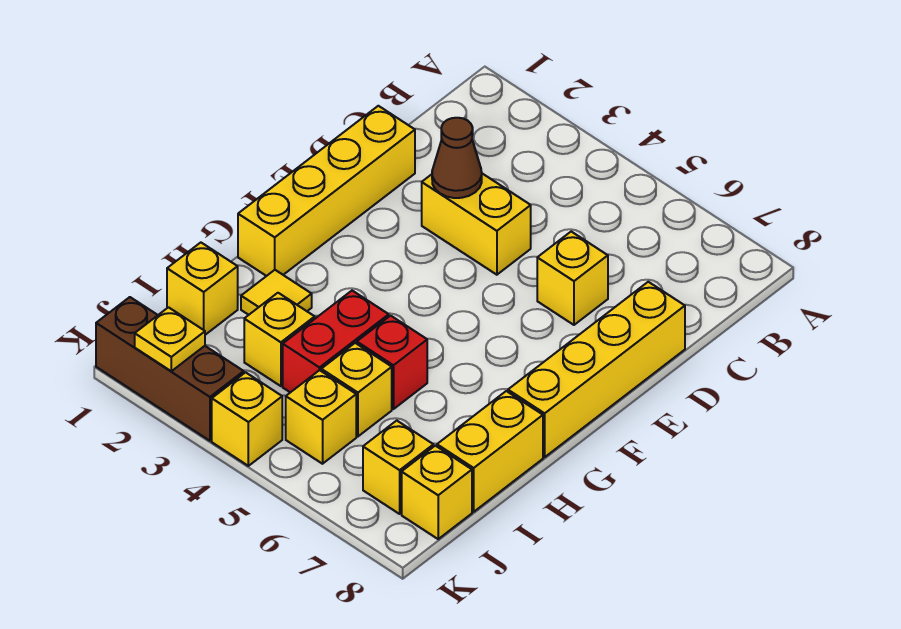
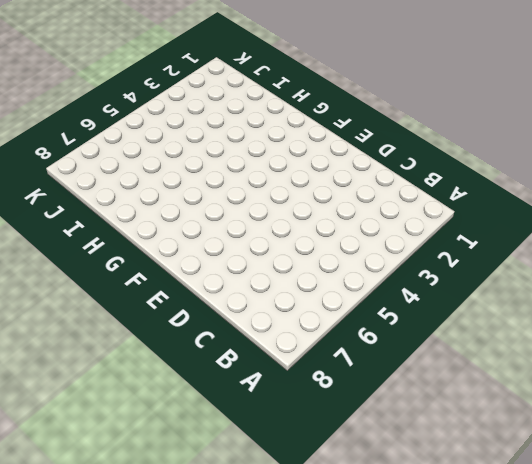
none -> yellow 1x4 brick [238,106,415,276]
none -> yellow 1x2 brick [422,174,531,275]
none -> yellow 1x1 brick [537,232,608,325]

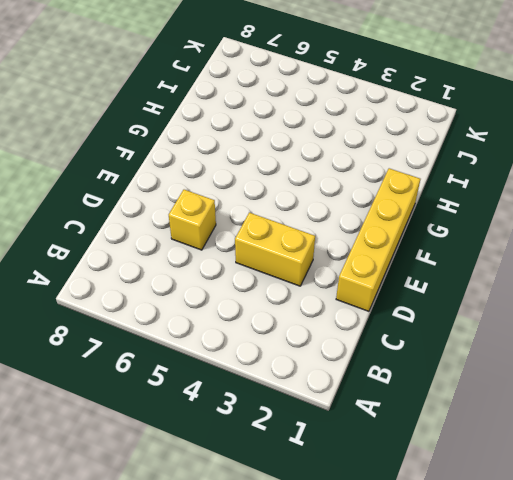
none -> yellow 1x4 brick [508,282,685,457]
none -> yellow 1x1 tile [241,270,312,315]
none -> red 1x2 brick [283,291,389,393]

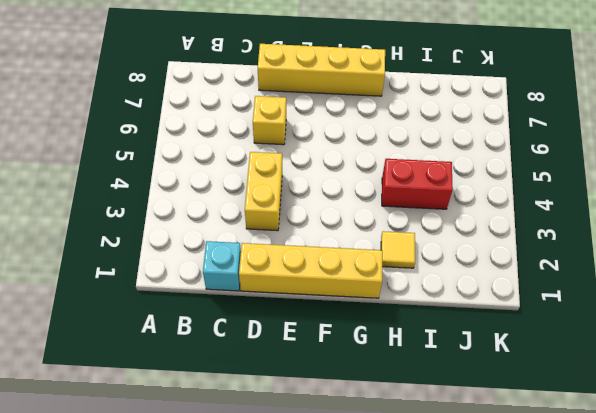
cyan 1x1 brick [203,241,241,291] -> none
none -> red 1x1 brick [357,316,427,409]
none -> yellow 1x2 brick [437,391,543,512]
none -> yellow 1x1 brick [167,243,238,335]

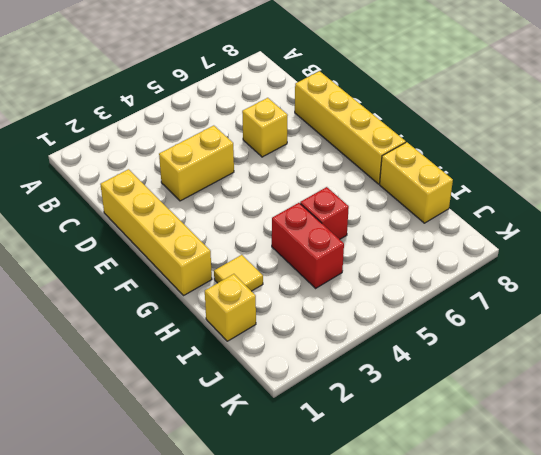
none -> yellow 1x1 brick [244,293,315,386]
none -> yellow 1x1 brick [321,343,392,436]
none -> yellow 1x1 brick [286,370,356,464]

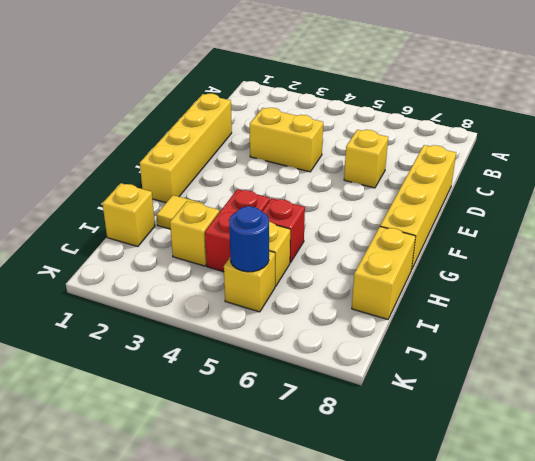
blue 1x1 round brick [229,206,269,272] -> none
none -> yellow 1x1 brick [363,421,433,514]
none -> yellow 1x1 brick [402,446,472,539]
none -> brown 1x3 brick [96,297,244,441]

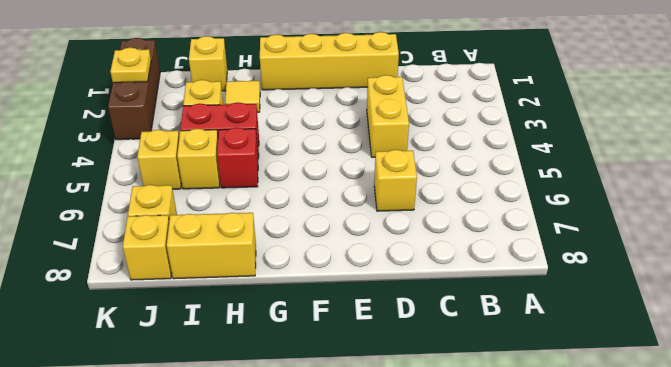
none -> yellow 1x4 brick [508,282,685,457]
none -> yellow 1x1 brick [212,372,282,466]
none -> brown 1x1 cone [432,118,482,198]

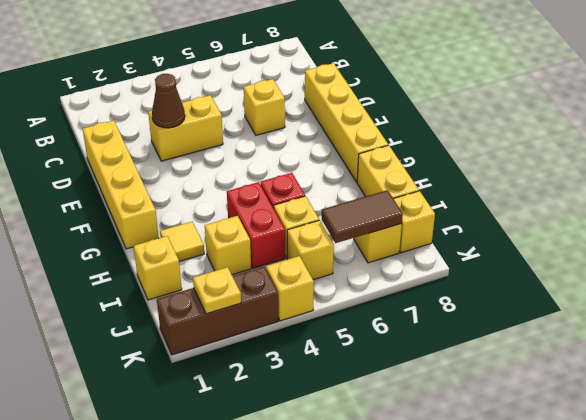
brown 1x2 tile [322,190,403,243] -> none

